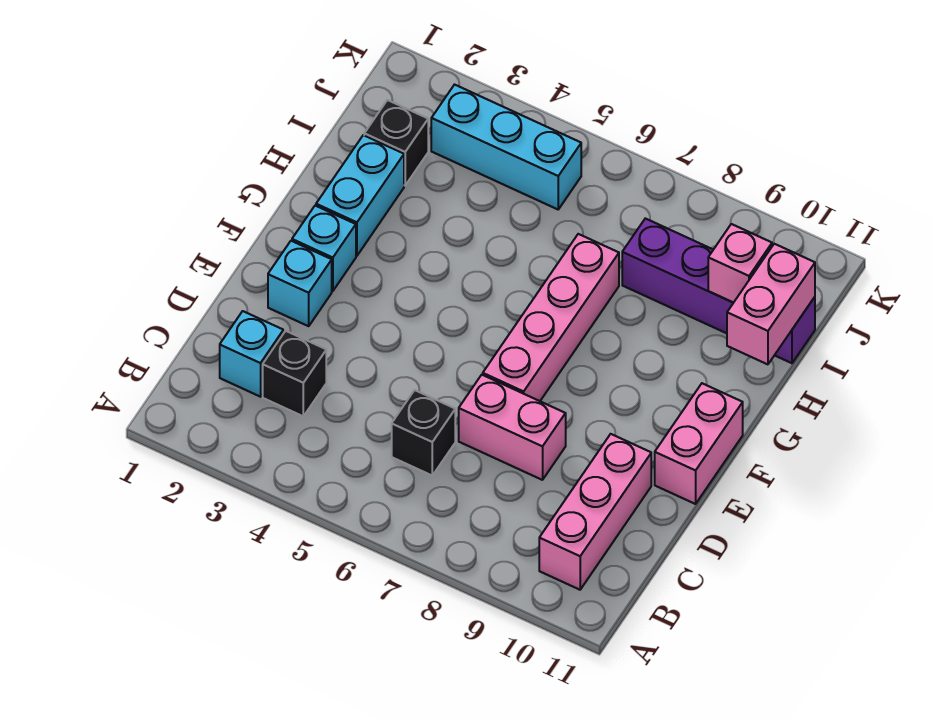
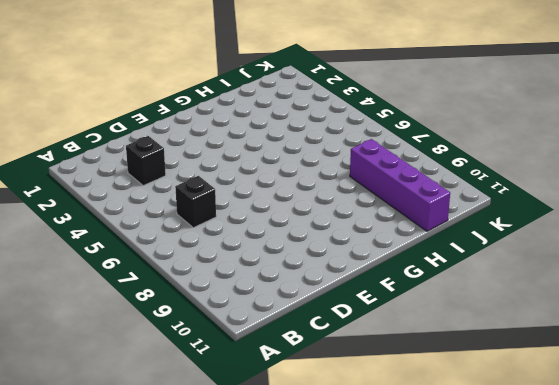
none -> pink 1x3 brick [539,434,651,590]
none -> cyan 1x1 brick [220,311,283,397]
none -> pink 1x2 brick [459,375,566,480]

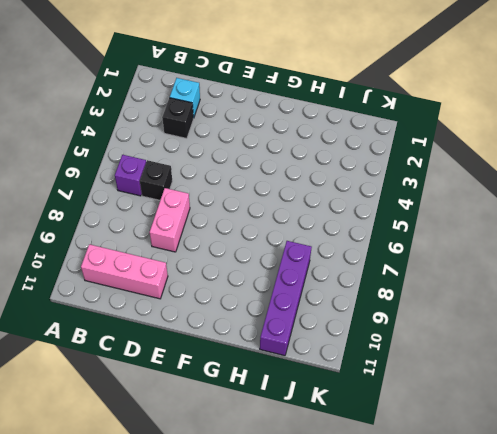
purple 1x1 brick [115,155,146,196] -> none
none -> cyan 1x1 brick [268,241,332,326]
none -> pink 1x4 brick [483,234,619,401]
none -> pink 1x2 brick [655,383,743,504]

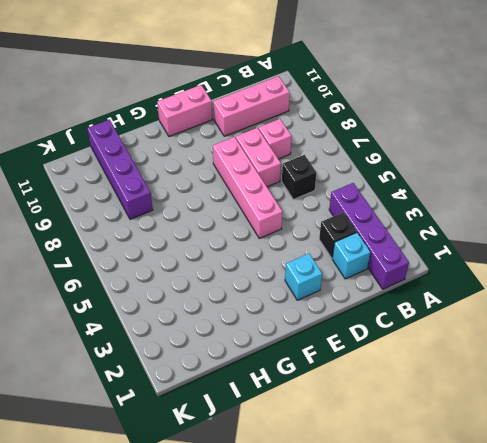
purple 1x4 brick [329,183,409,289] -> none
pink 1x1 brick [259,119,292,159] -> pink 1x1 brick moved to [708,224,772,303]
pink 1x4 brick [213,137,282,238] -> pink 1x4 brick turned to [483,234,619,401]
none -> cyan 1x1 brick [292,206,356,291]
none -> cyan 1x2 brick [316,135,404,256]
none -> black 1x1 brick [364,100,428,185]

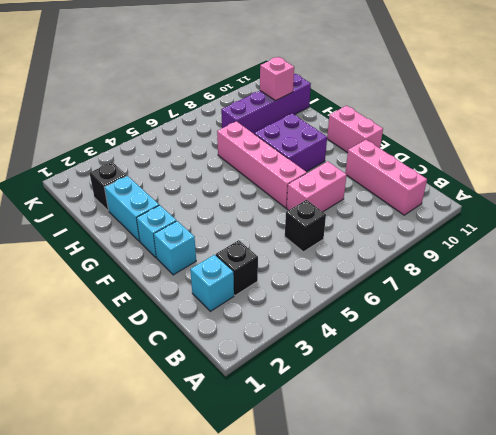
purple 2x2 brick [254,113,327,172] -> none
none -> cyan 1x3 brick [431,85,581,209]
none -> pink 1x2 brick [727,244,815,364]

